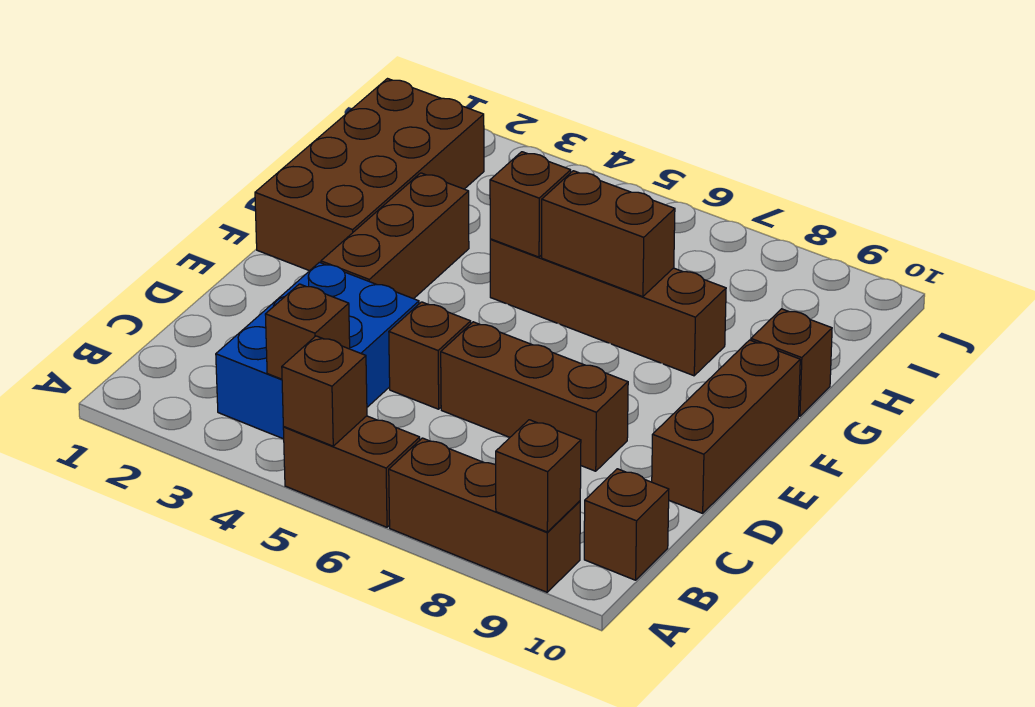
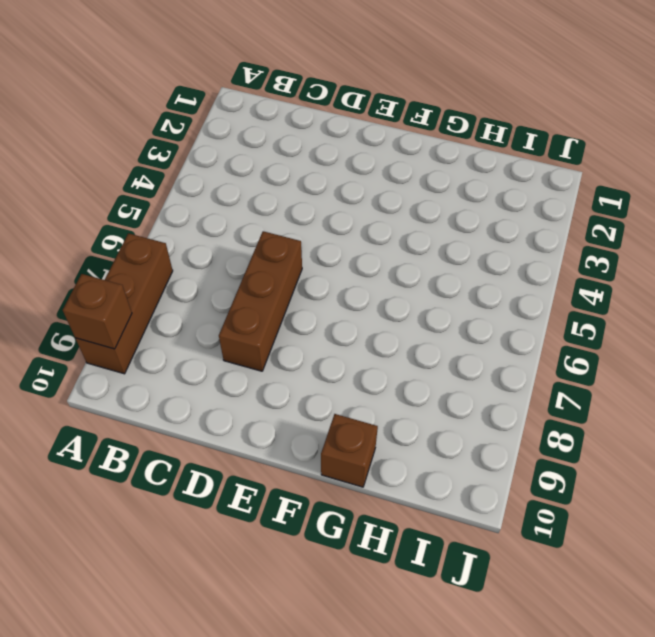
none -> brown 1x2 brick [283,416,420,527]
none -> blue 2x3 brick [216,262,419,439]
none -> brown 1x1 brick [584,469,669,580]

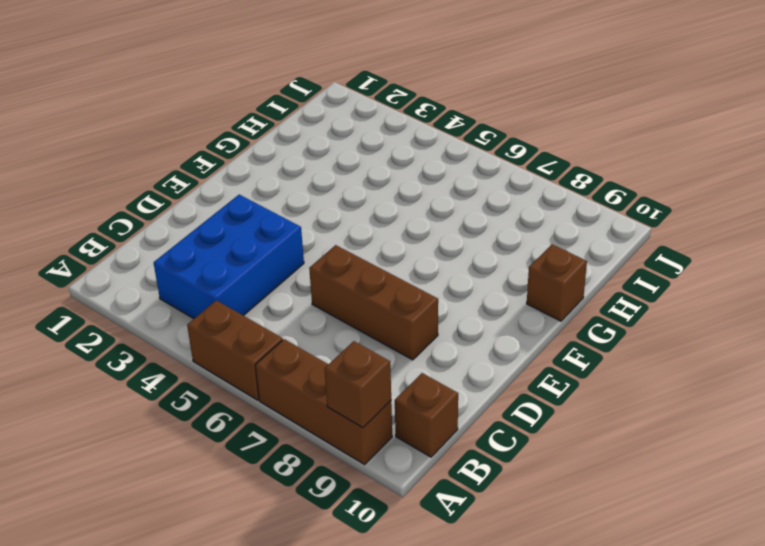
none -> brown 1x1 brick [389,302,471,409]
none -> brown 1x3 brick [652,340,800,513]
none -> brown 1x3 brick [321,173,469,299]

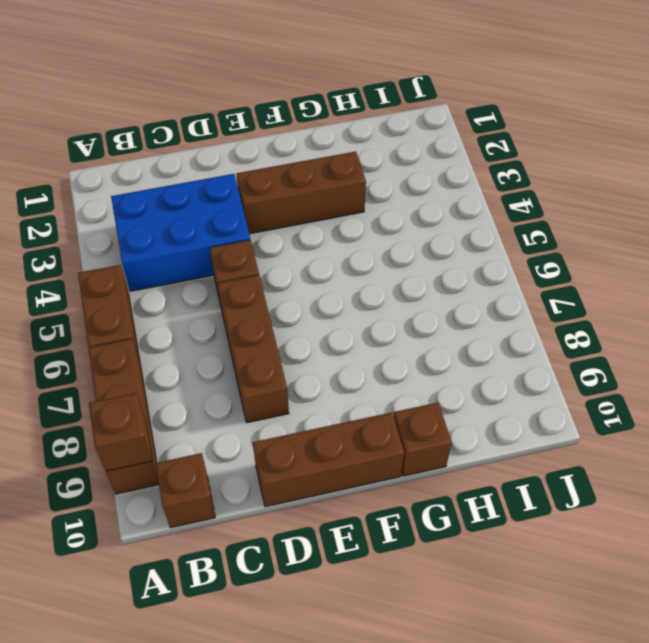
none -> brown 2x4 brick [255,79,484,271]
none -> brown 1x4 brick [490,239,726,376]
none -> brown 1x1 brick [282,336,367,446]

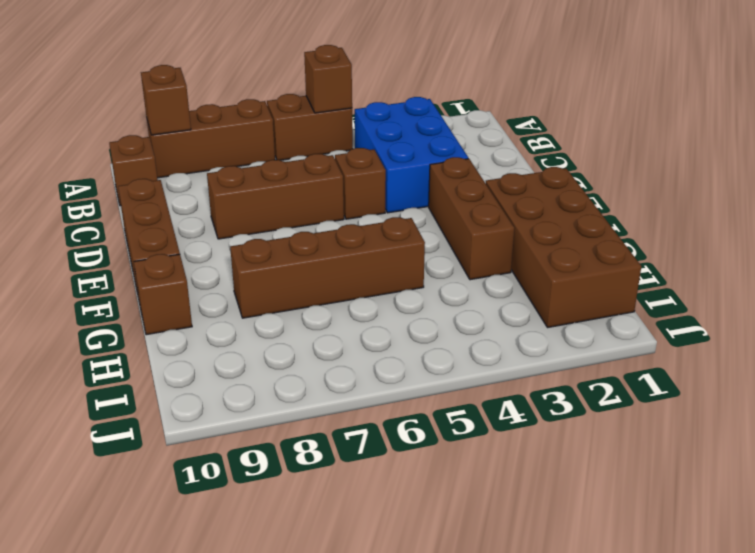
none -> brown 1x1 brick [265,284,350,379]
none -> brown 1x1 brick [490,152,571,257]
none -> brown 1x2 brick [542,171,675,297]

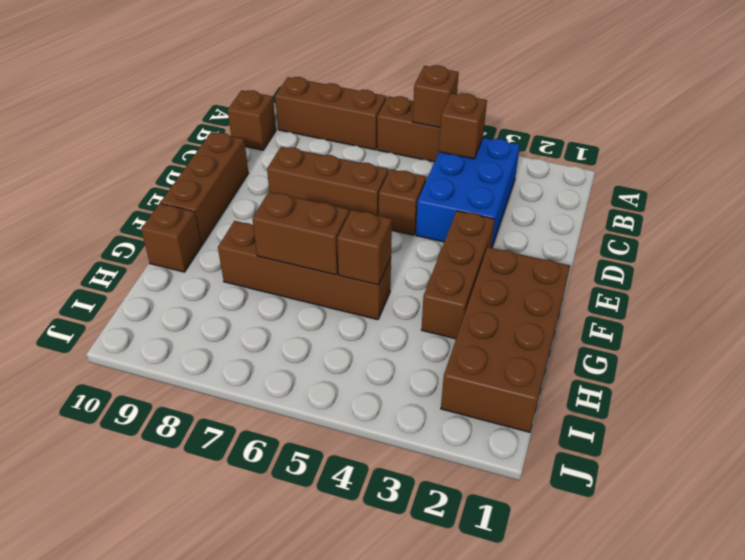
none -> brown 1x1 brick [496,420,581,532]

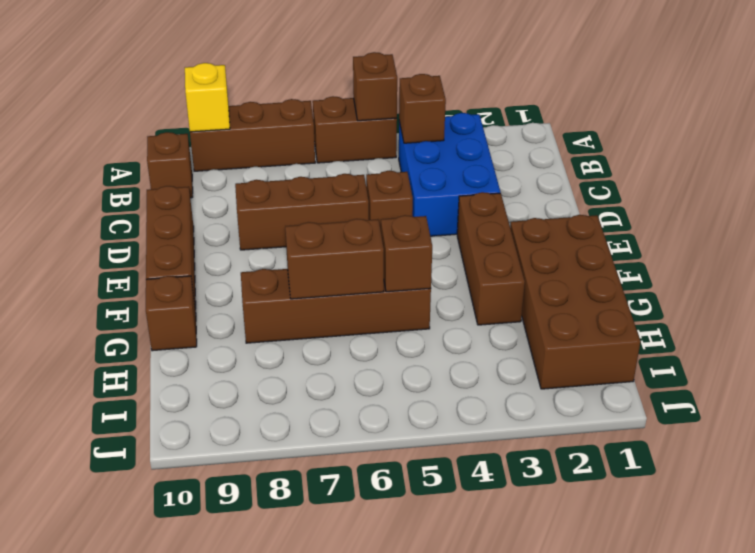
yellow 1x1 brick [185,63,230,132] -> brown 1x1 brick [496,420,581,532]

